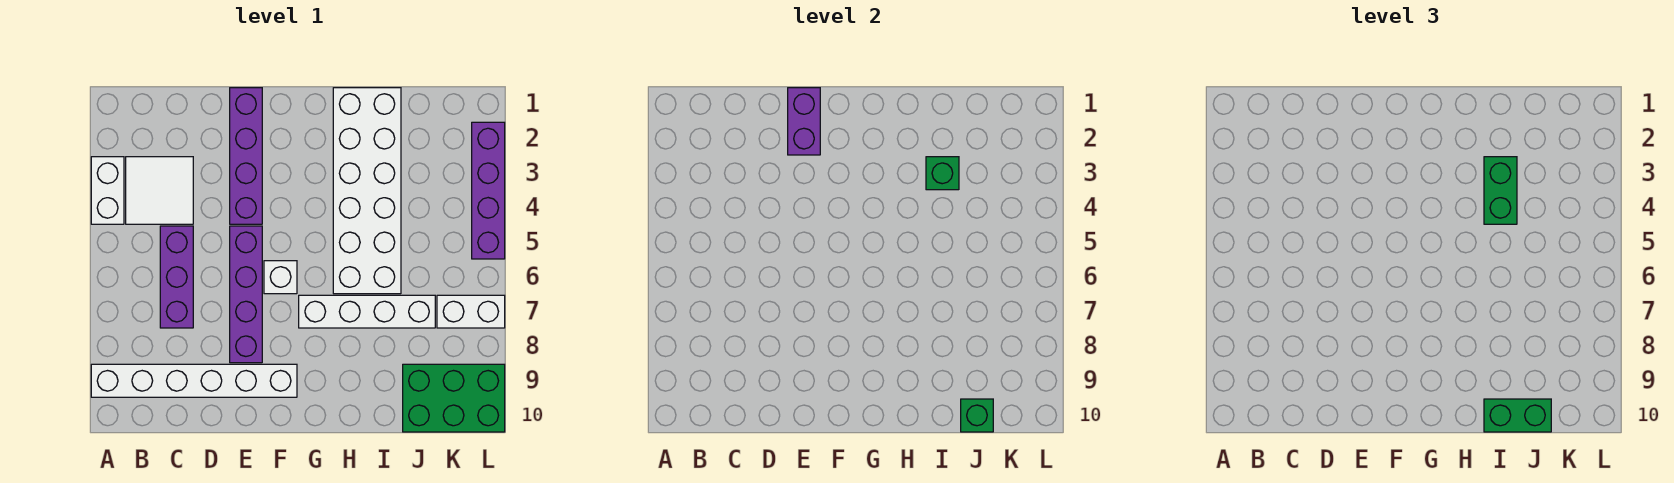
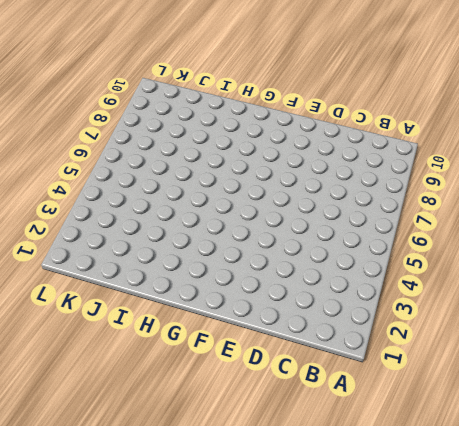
none -> white 1x2 brick [91,157,124,224]
none -> white 1x6 brick [91,364,297,397]
none -> white 2x2 tile [126,157,193,224]

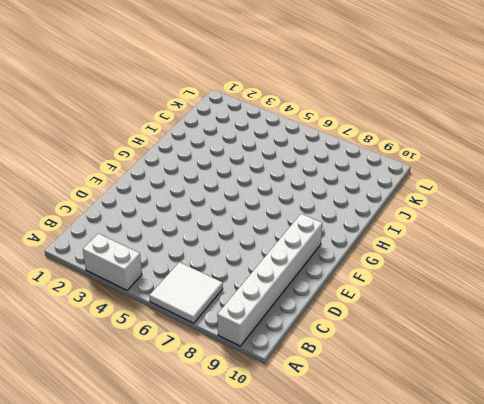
white 2x2 tile [149,262,223,323] -> white 2x2 tile moved to [126,157,193,224]
none -> purple 1x3 brick [160,226,193,328]
none -> purple 1x4 brick [230,88,262,224]
none -> purple 1x4 brick [230,226,262,363]

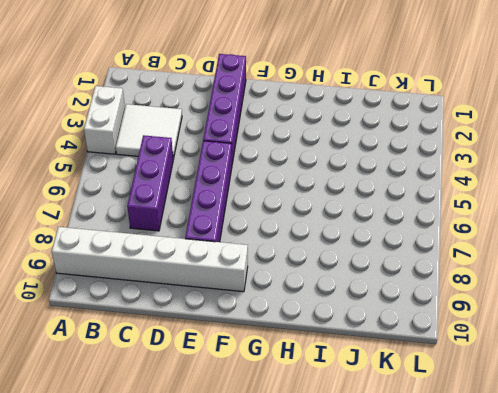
none -> white 1x1 brick [264,261,297,294]
none -> white 1x4 brick [299,295,435,328]
none -> white 2x6 brick [333,88,401,294]

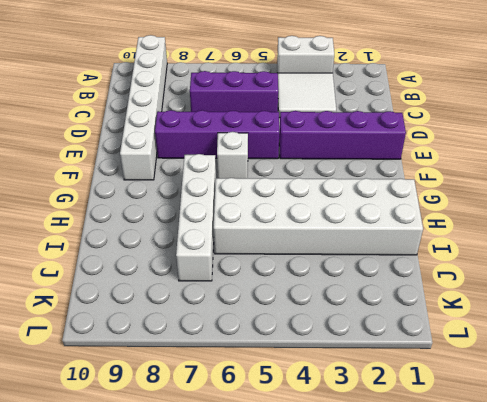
none -> green 2x3 brick [403,364,505,432]
none -> white 1x2 brick [437,295,505,328]
none -> purple 1x4 brick [472,122,505,259]

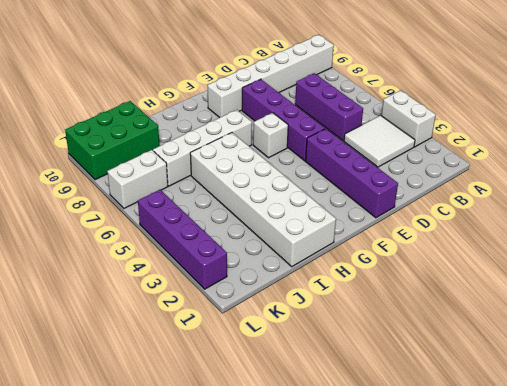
none -> purple 1x2 brick [788,88,820,155]
none -> green 1x1 brick [926,157,959,190]
none -> green 1x1 brick [961,399,993,432]

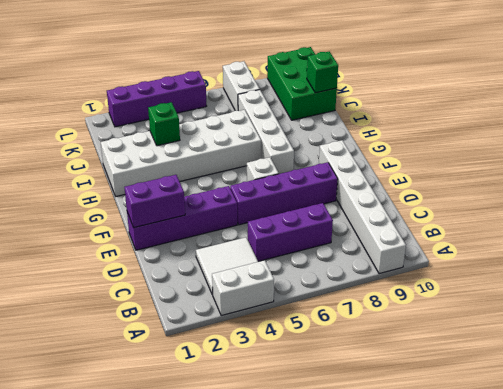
none -> green 1x2 brick [1484,157,1517,224]
none -> green 1x2 brick [1484,399,1551,432]

